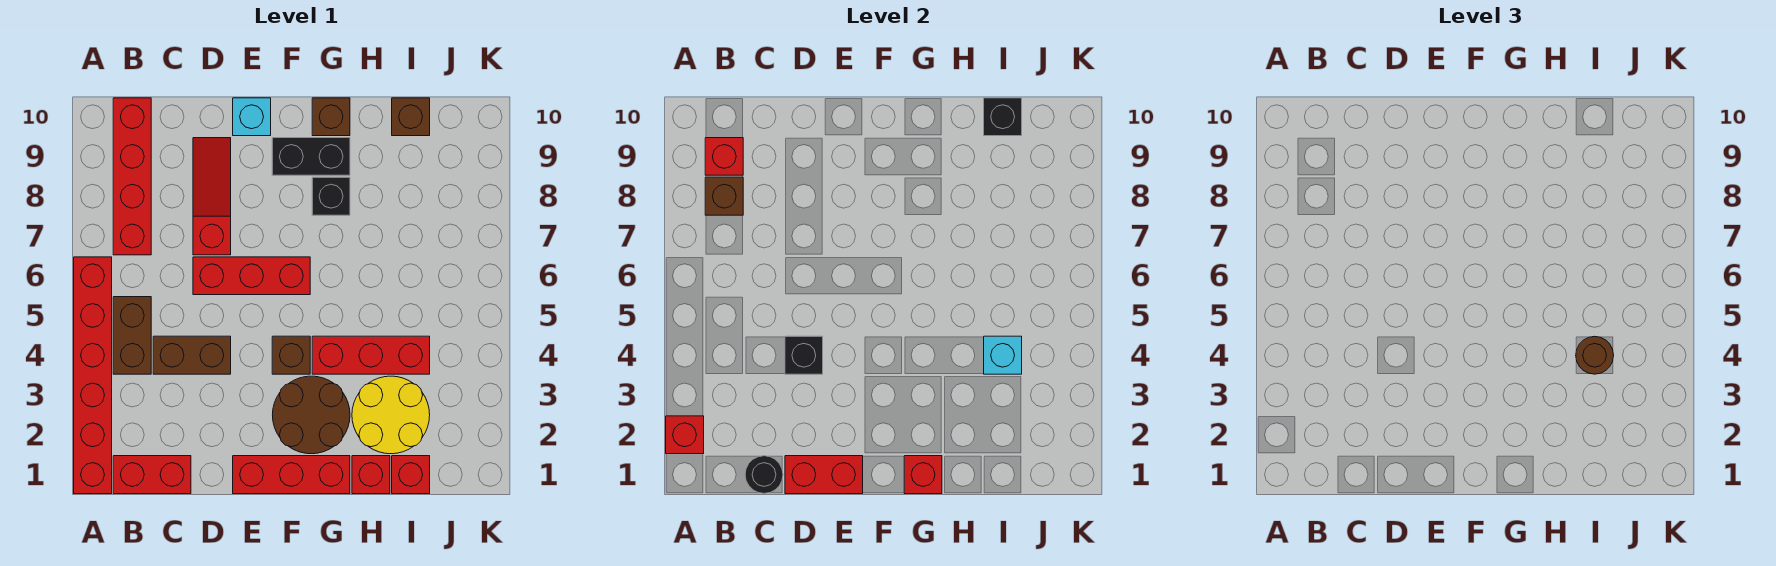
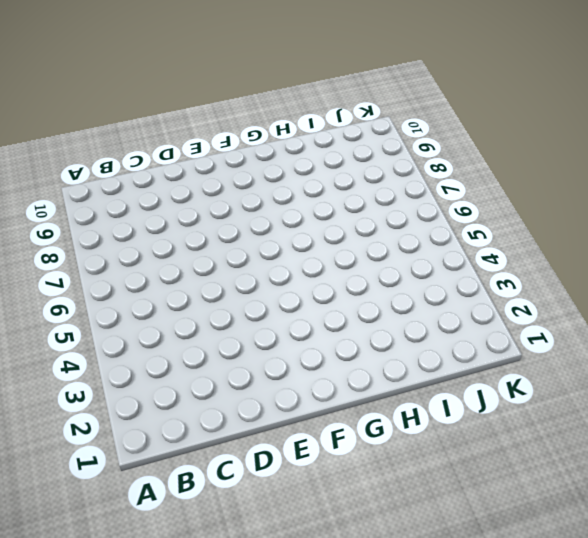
none -> red 1x6 brick [74,257,112,494]
none -> red 1x2 brick [113,456,191,494]
none -> brown 1x2 brick [113,297,151,374]

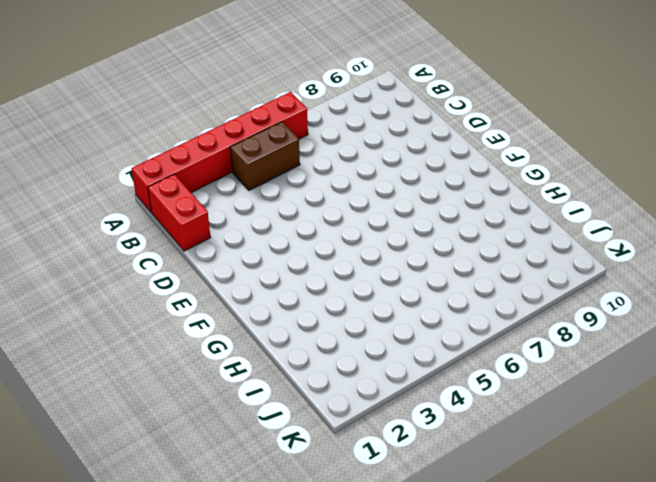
none -> red 1x4 brick [113,98,151,255]
none -> brown 1x2 brick [153,336,231,374]
none -> red 1x3 brick [193,257,310,295]

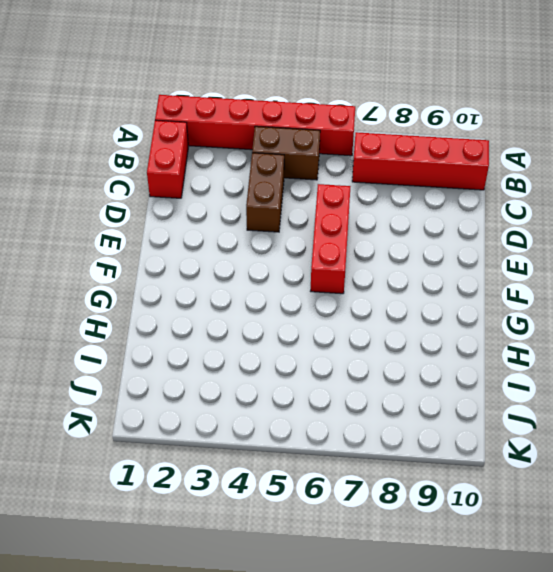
none -> red 1x3 slope [193,138,231,255]
none -> red 1x3 brick [233,456,350,494]
none -> cyan 1x1 brick [233,98,271,136]

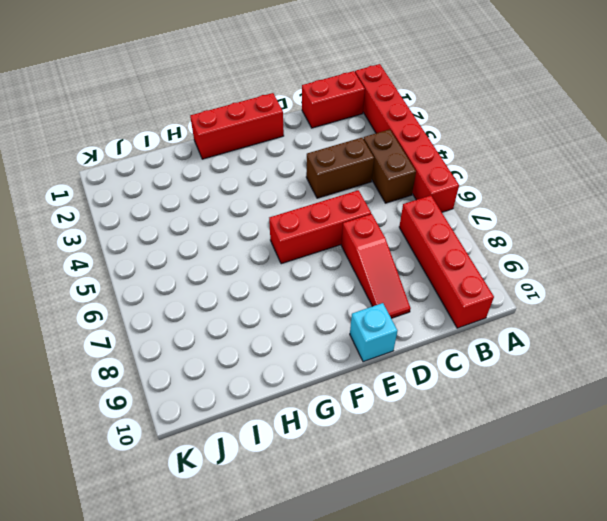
none -> brown 2x2 round brick [273,376,350,454]
none -> brown 1x1 brick [272,336,310,374]
none -> black 1x2 brick [272,138,350,175]

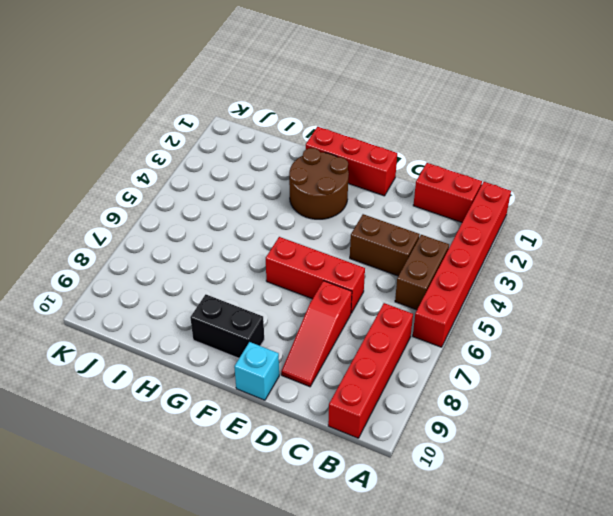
none -> brown 1x1 brick [272,336,310,374]
none -> red 1x3 brick [312,336,430,374]
none -> black 1x1 brick [312,177,350,215]

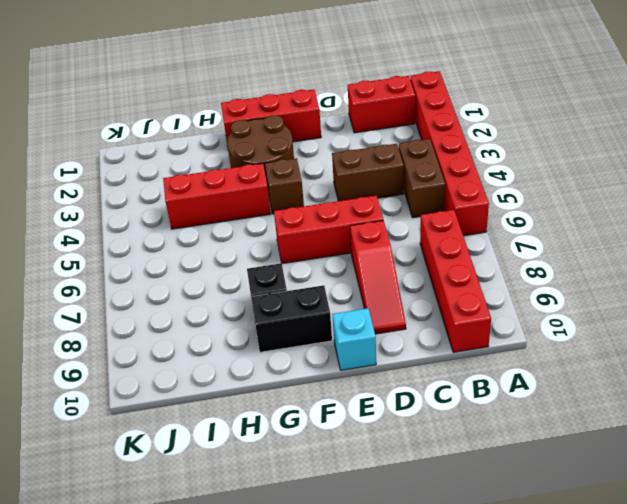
none -> brown 1x1 brick [312,98,350,136]
none -> red 1x1 brick [352,456,390,494]
none -> yellow 2x2 round brick [352,376,430,454]

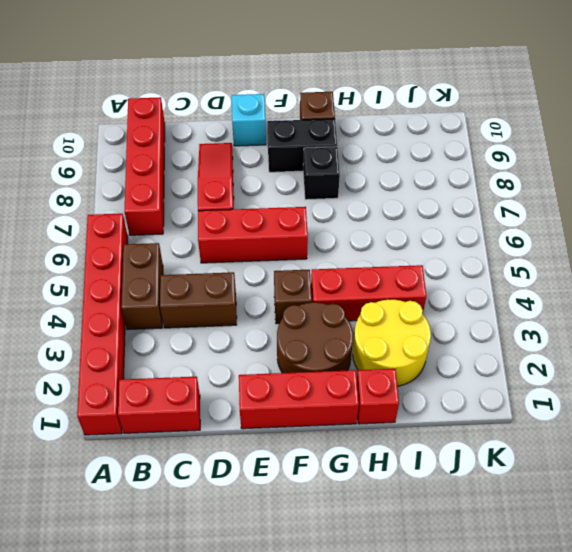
none -> red 1x1 brick [392,456,430,494]
none -> brown 1x1 brick [392,98,430,136]
none -> red 1x1 brick [666,416,704,454]

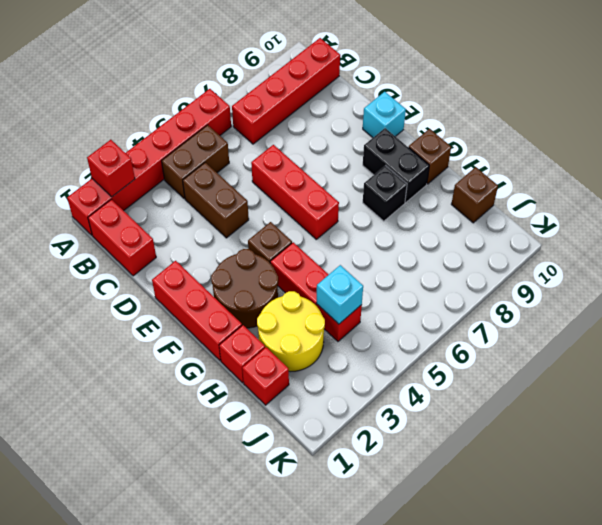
none -> red 1x3 slope [193,138,231,255]
none -> brown 1x1 brick [705,177,743,215]
none -> red 1x1 brick [705,138,743,175]

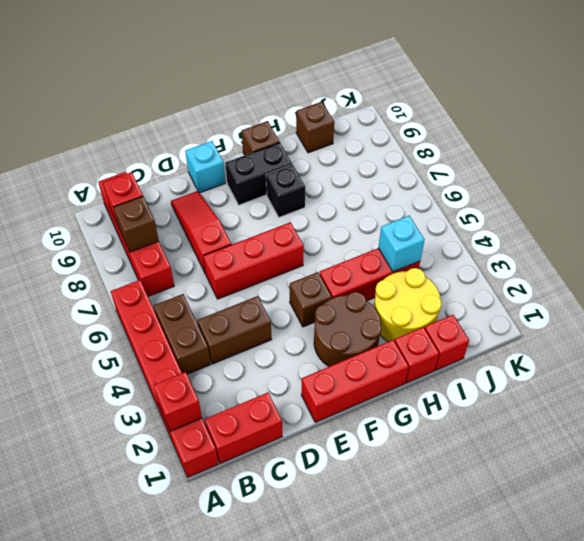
none -> black 1x1 round brick [745,456,783,494]
none -> red 1x2 brick [785,456,863,494]
none -> black 1x1 brick [785,336,823,374]

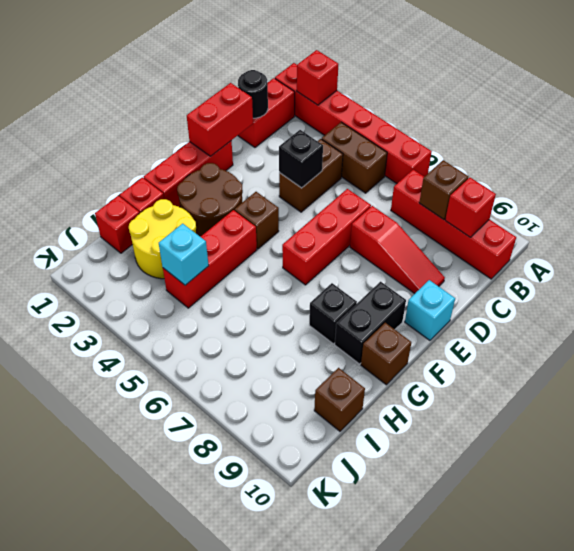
none -> red 1x1 brick [904,456,942,494]
none -> black 1x1 brick [984,98,1022,136]
none -> brown 1x1 round brick [1576,336,1614,374]

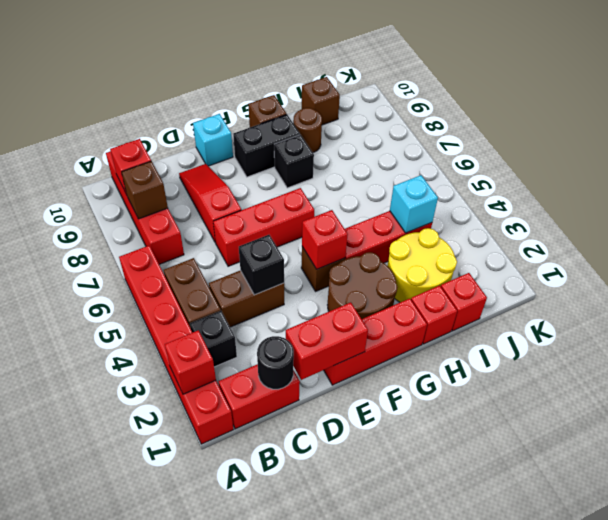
black 1x1 brick [190,311,237,367] -> black 1x1 brick moved to [984,98,1022,136]
red 1x1 brick [302,210,348,269] -> red 1x1 brick moved to [904,456,942,494]
brown 1x1 round brick [293,108,322,153] -> brown 1x1 round brick moved to [1576,336,1614,374]

